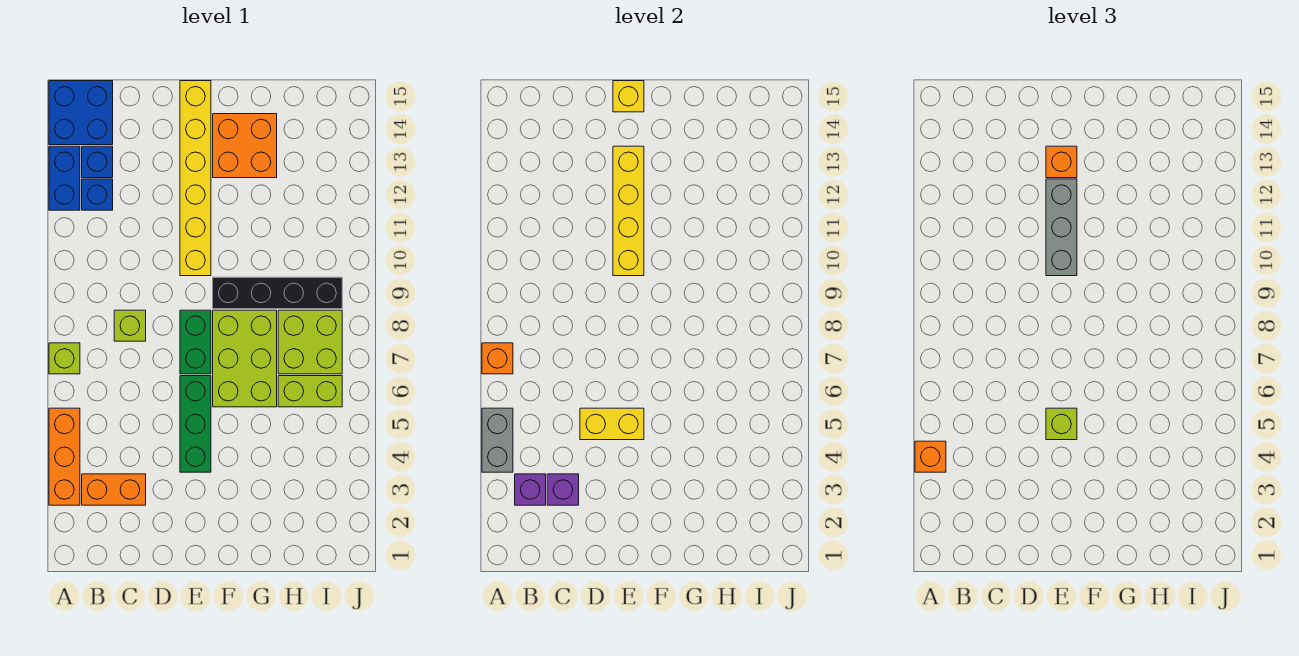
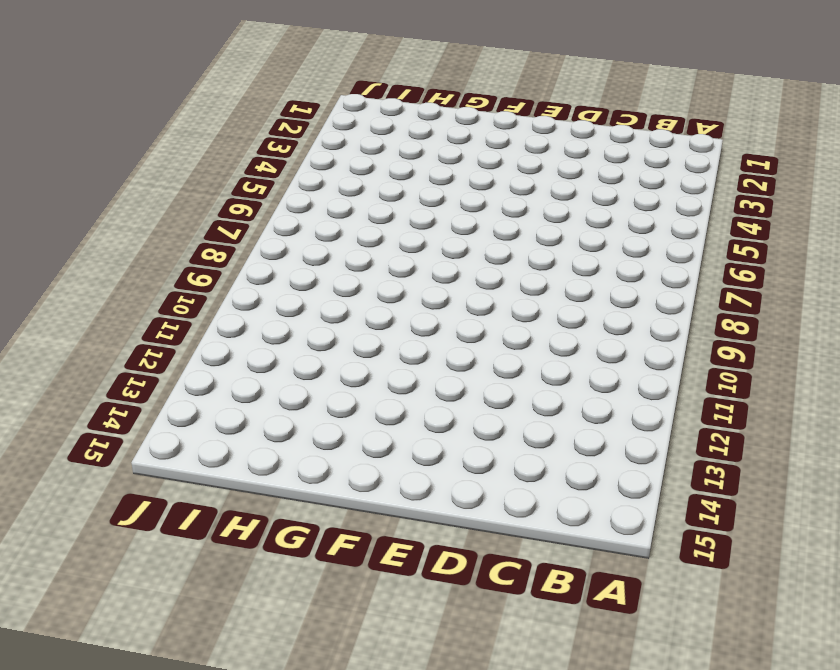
none -> orange 1x3 brick [49,408,80,505]
none -> lime 1x1 brick [49,343,80,374]
none -> blue 1x2 brick [49,146,80,210]

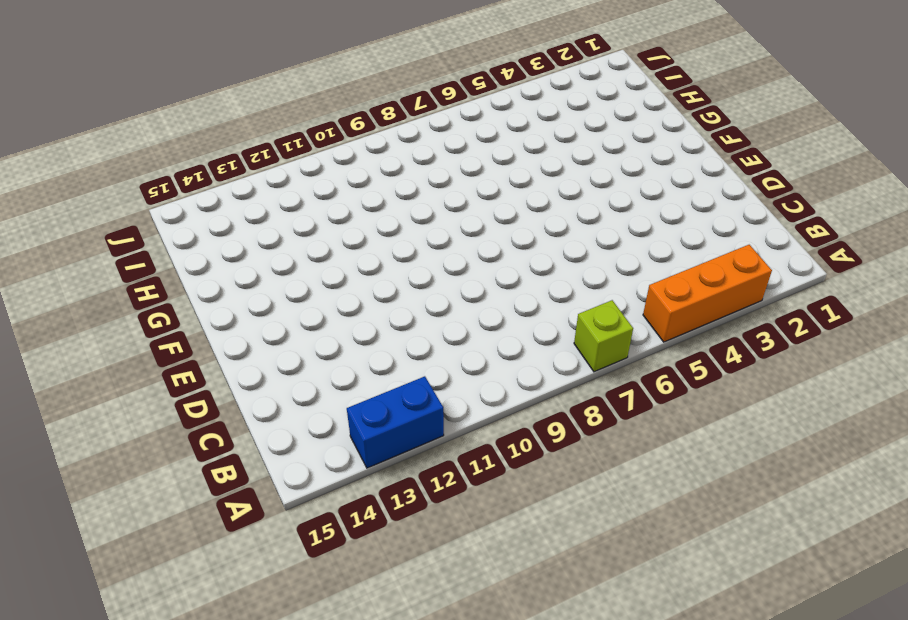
none -> blue 2x2 brick [49,81,113,145]
none -> orange 1x2 brick [82,474,146,505]
none -> blue 1x1 brick [82,179,113,210]

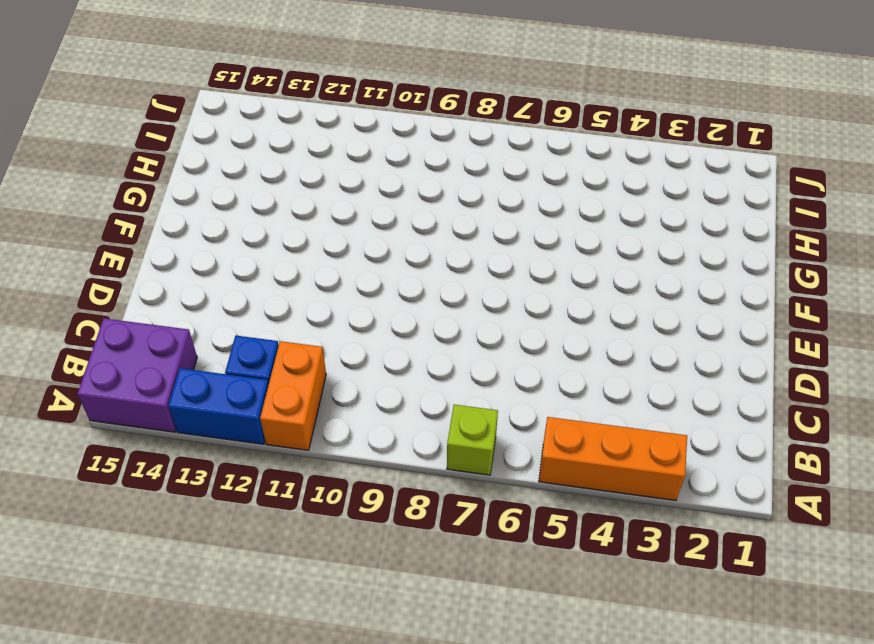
orange 1x2 brick [260,341,326,450] -> orange 1x2 brick moved to [82,474,146,505]
purple 2x2 brick [77,318,197,432] -> blue 2x2 brick [49,81,113,145]
none -> blue 1x1 brick [82,146,113,178]
none -> lime 1x1 brick [114,310,146,341]
none -> green 1x3 brick [180,376,211,472]

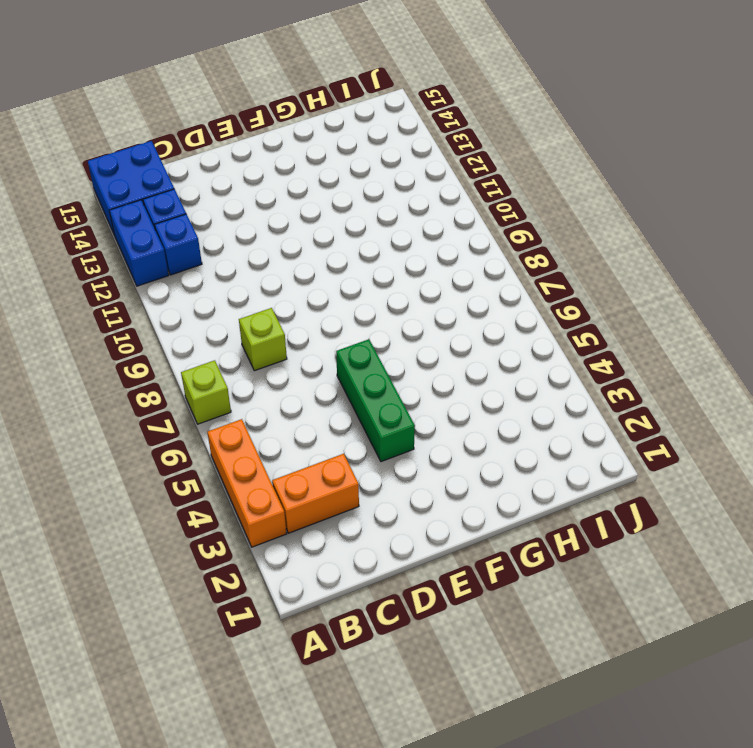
none -> green 1x2 brick [180,310,211,374]
none -> yellow 1x6 brick [180,81,211,276]
none -> lime 2x3 brick [213,310,277,407]

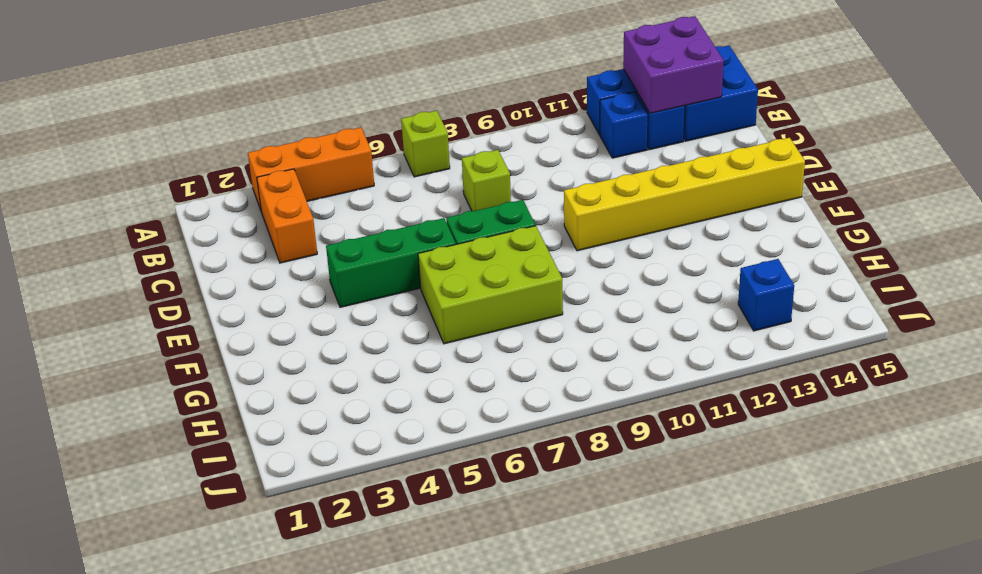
purple 2x2 brick [623,16,724,113] -> none
blue 1x1 brick [738,259,794,331] -> none
none -> black 1x4 brick [213,277,342,309]
none -> orange 2x2 brick [213,114,277,178]
none -> lime 1x2 brick [278,376,342,407]

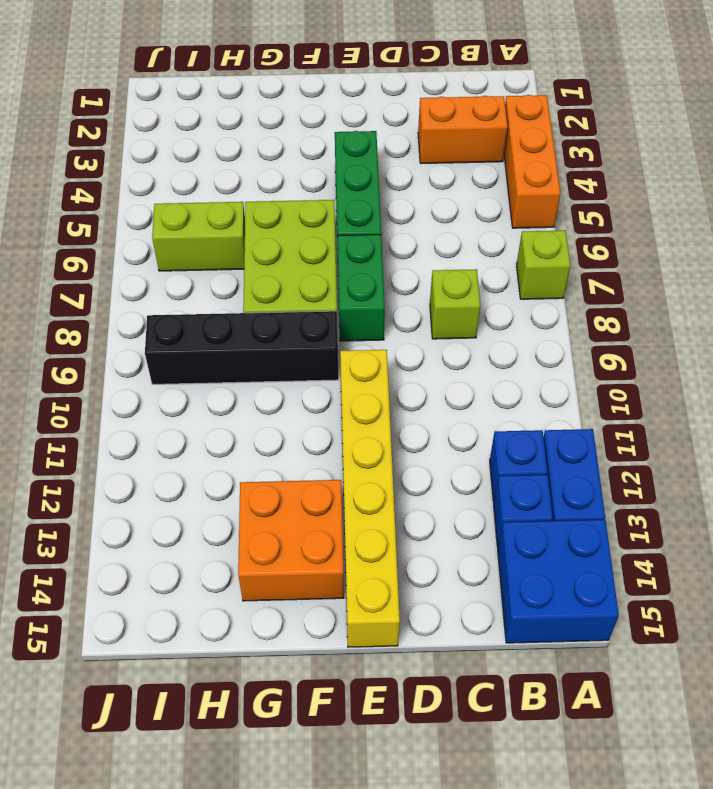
none -> lime 2x2 brick [278,310,342,374]
none -> grey 1x2 brick [482,408,513,472]
none -> orange 1x1 brick [482,343,513,374]

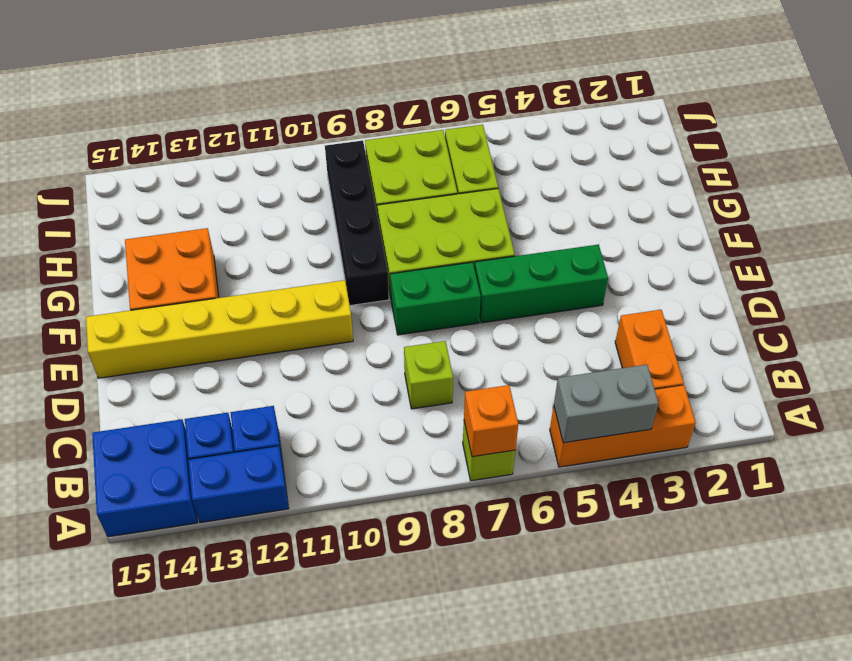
none -> purple 1x1 brick [515,474,546,505]
none -> purple 1x1 brick [547,474,579,505]
none -> yellow 1x2 brick [580,408,644,440]

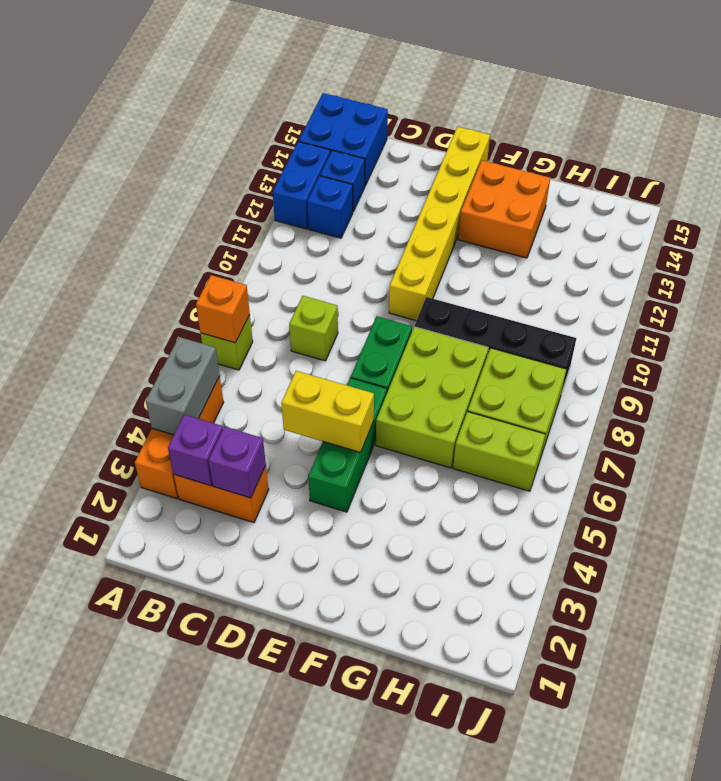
none -> yellow 1x4 brick [613,146,644,276]
none -> yellow 1x1 brick [613,81,644,112]
none -> orange 1x1 brick [915,441,946,472]

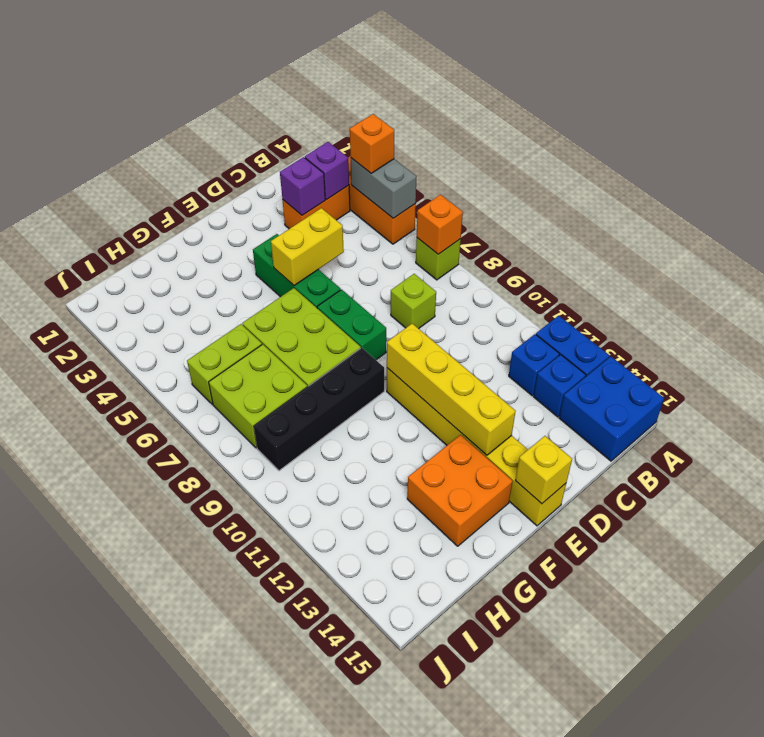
none -> lime 1x1 brick [1046,408,1077,440]
none -> grey 1x3 brick [1046,179,1077,276]
none -> orange 1x1 brick [1046,146,1077,178]

